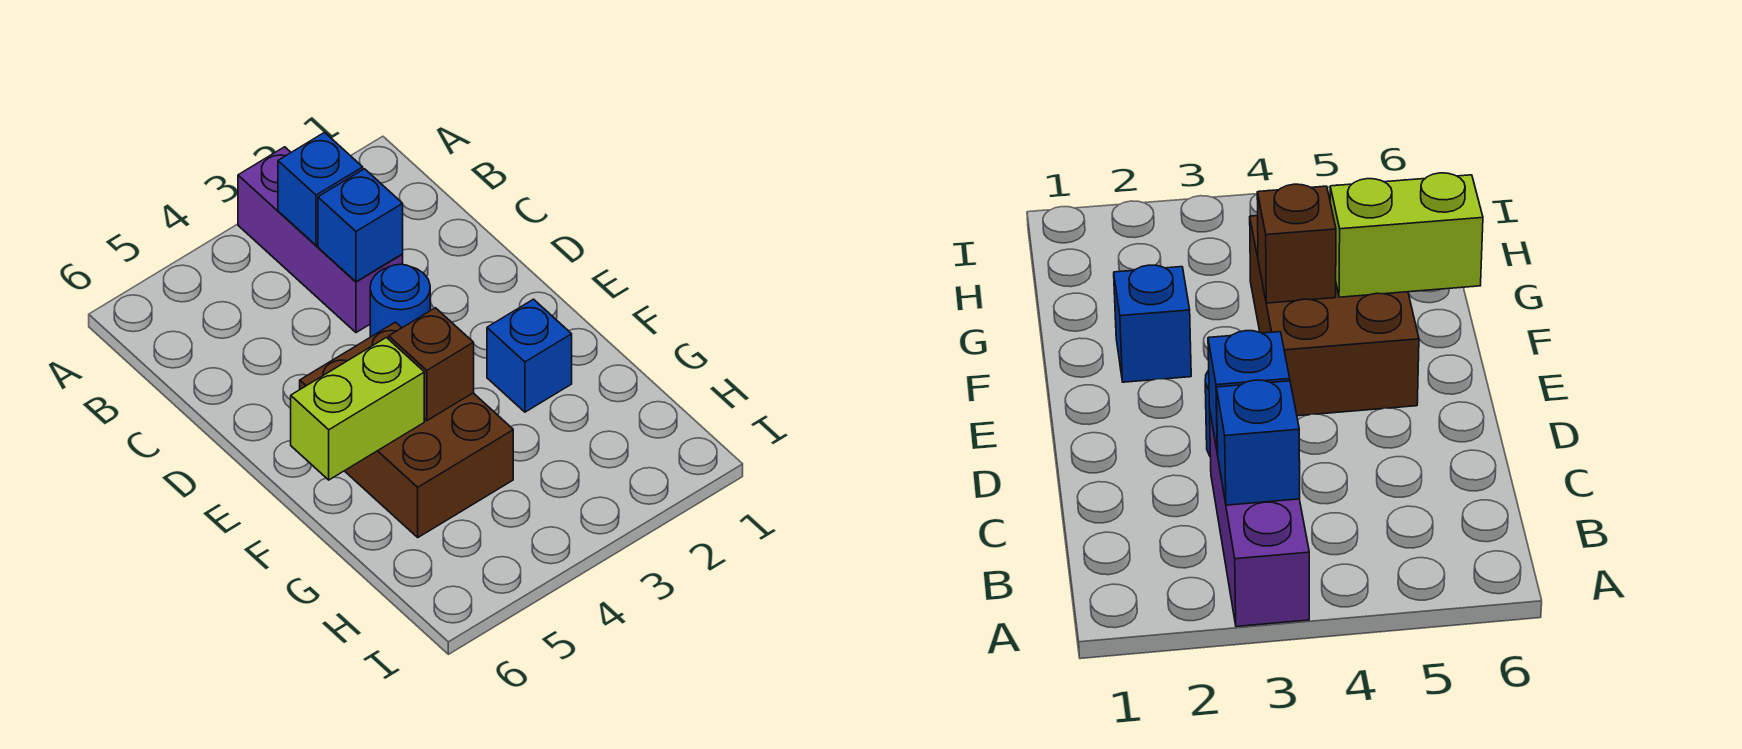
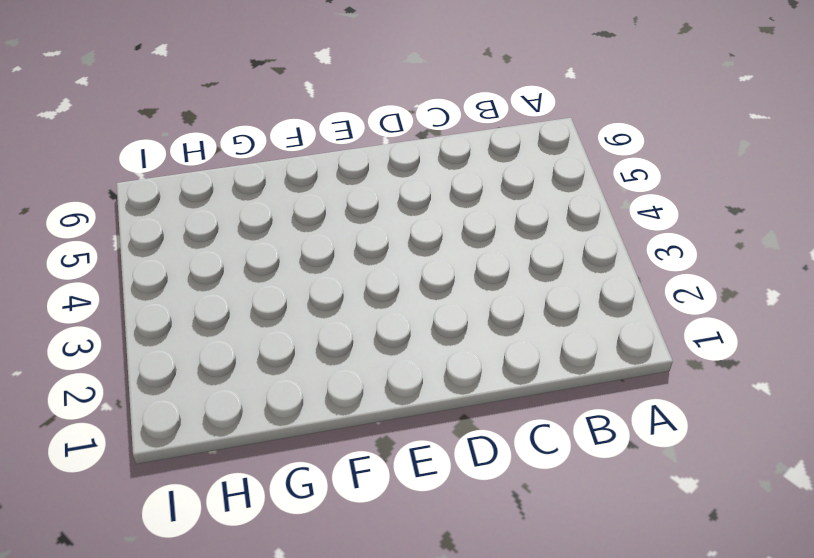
none -> purple 1x3 brick [238,147,403,333]
none -> blue 1x1 round brick [370,264,430,337]

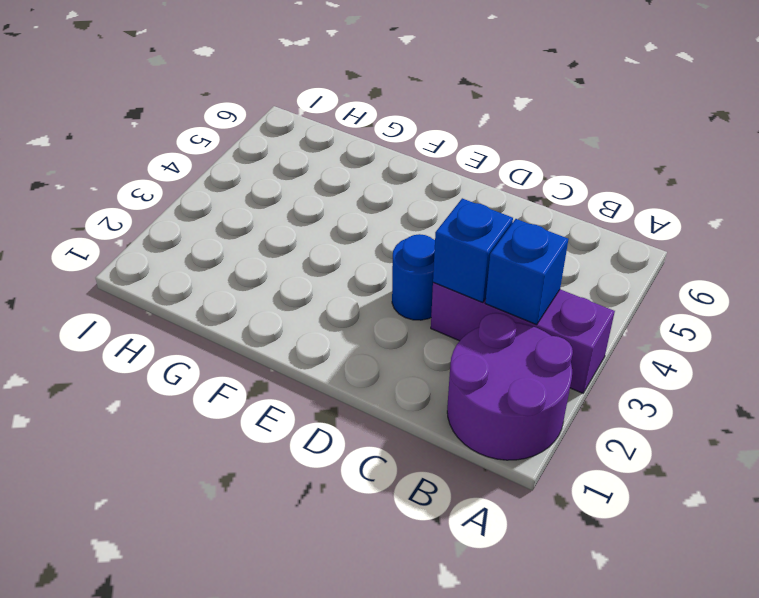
purple 2x2 round brick [447,313,573,460] -> none
none -> brown 2x3 brick [300,322,513,537]
none -> blue 1x1 brick [487,299,572,412]

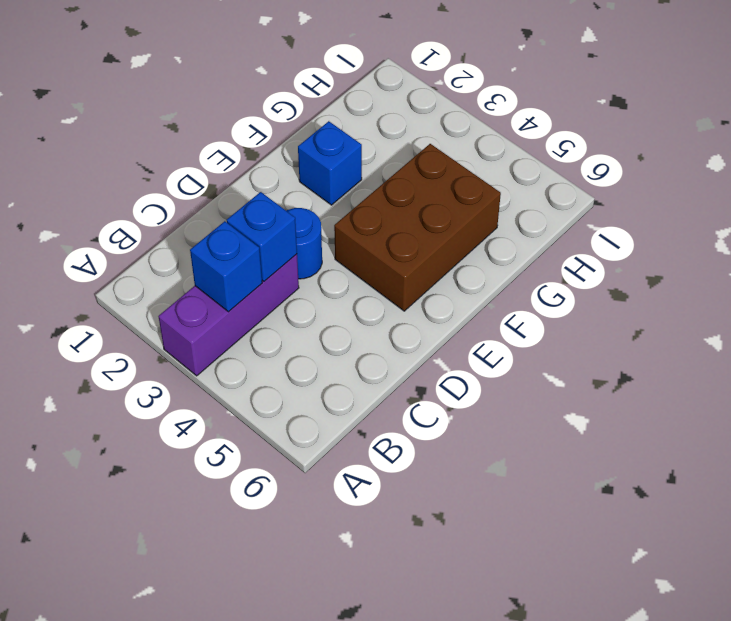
none -> brown 1x1 brick [389,308,474,421]
none -> lime 1x2 brick [291,337,424,480]

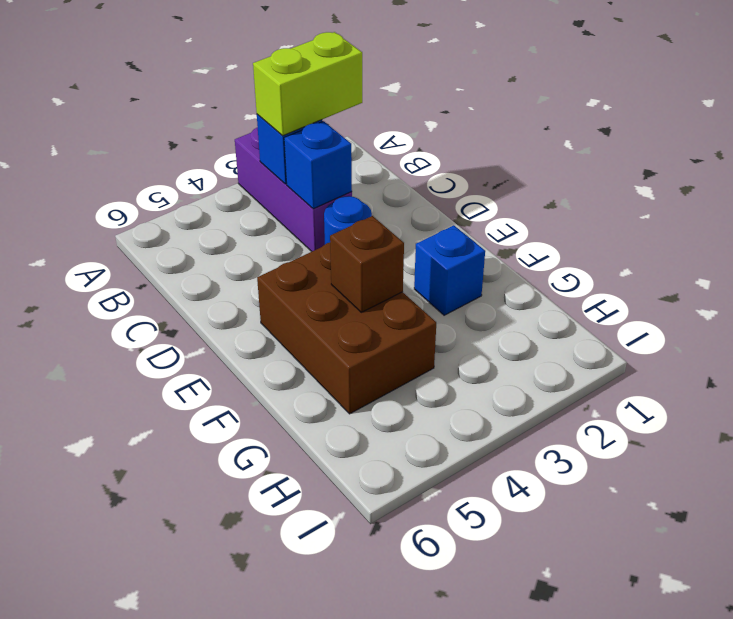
lime 1x2 brick [253,32,362,136] -> lime 1x2 brick moved to [291,337,424,480]

